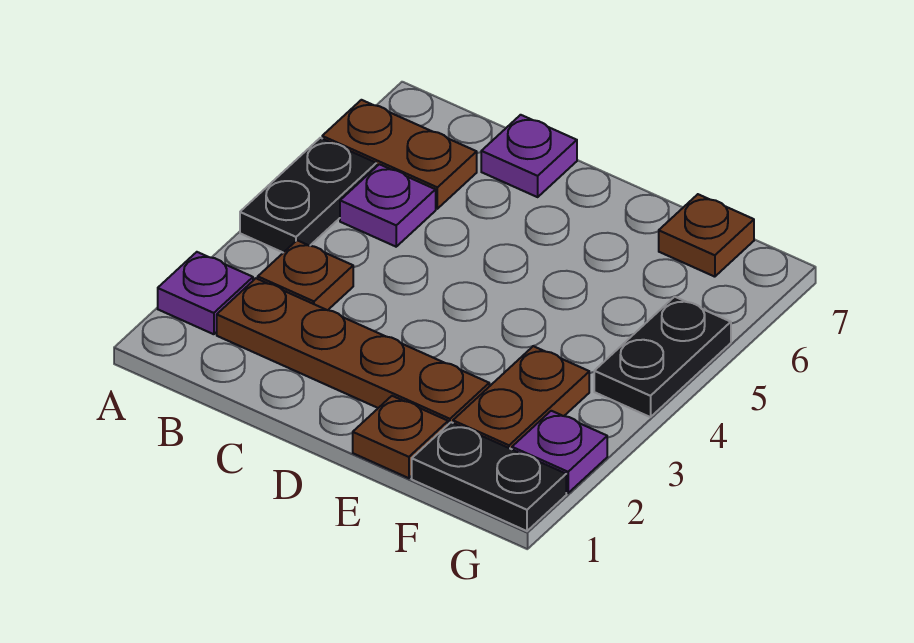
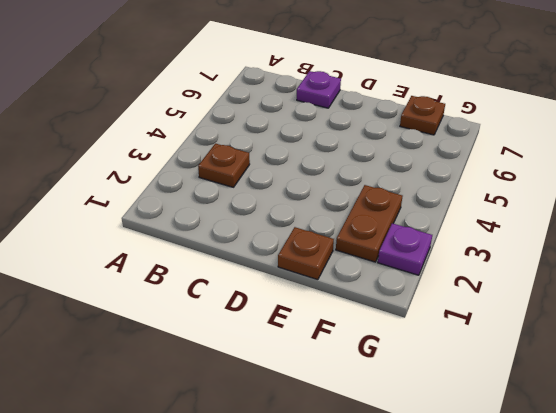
none -> purple 1x1 plate [158,252,253,334]
none -> black 1x2 plate [240,138,376,253]
none -> brown 1x2 plate [322,100,477,209]

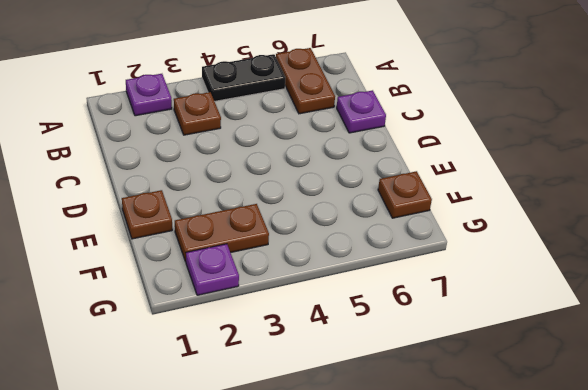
none -> brown 1x4 plate [217,278,489,424]
none -> purple 1x1 plate [340,164,436,247]
none -> black 1x2 plate [412,422,566,531]

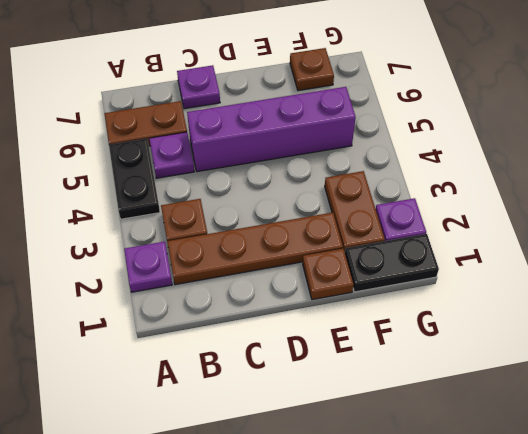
purple 1x4 brick [187,87,356,172] -> none
none -> black 1x2 plate [594,297,731,417]

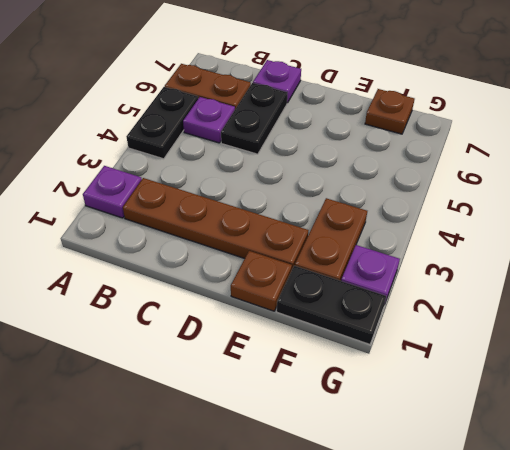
black 1x2 plate [221,83,287,154] -> black 1x2 plate moved to [594,297,731,417]
none -> brown 1x1 plate [258,240,353,310]

